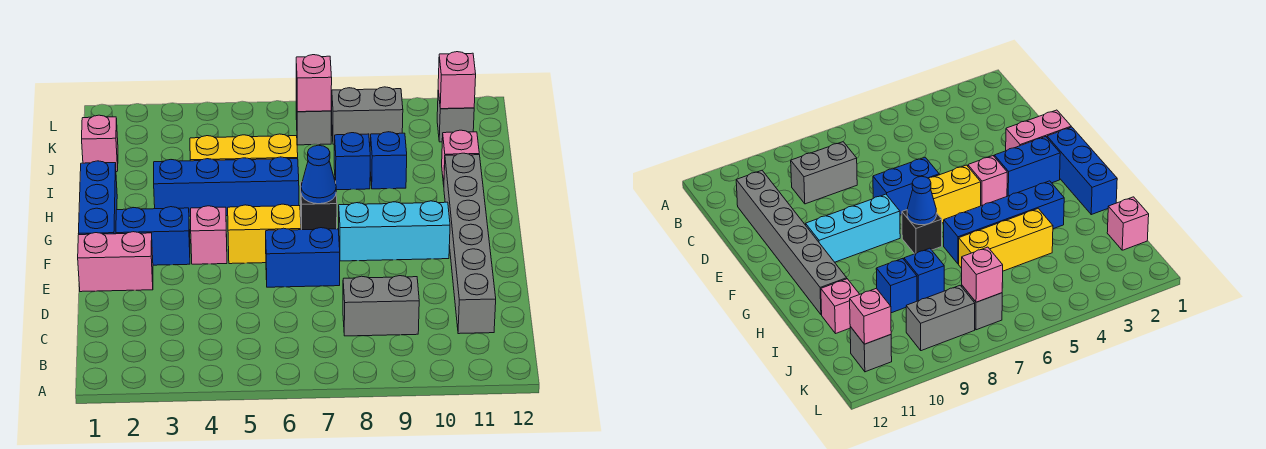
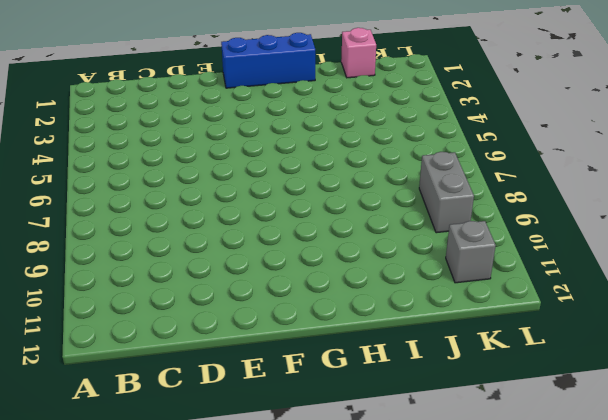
none -> grey 1x2 brick [343,276,419,336]
none -> grey 1x6 brick [444,153,496,334]
none -> pink 1x2 brick [78,232,153,292]

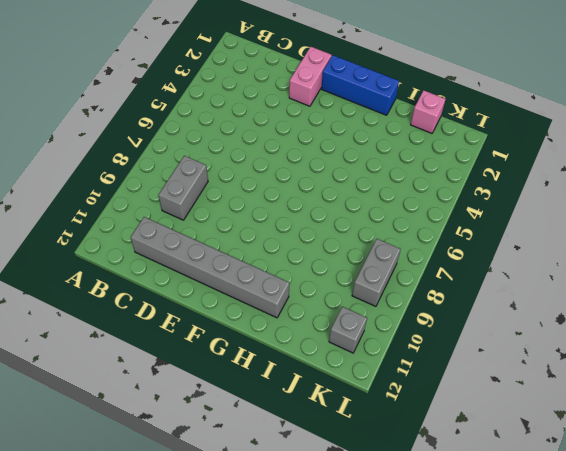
none -> blue 1x2 brick [266,228,340,287]
none -> blue 1x2 brick [116,207,190,265]
none -> pink 1x1 brick [191,206,227,264]

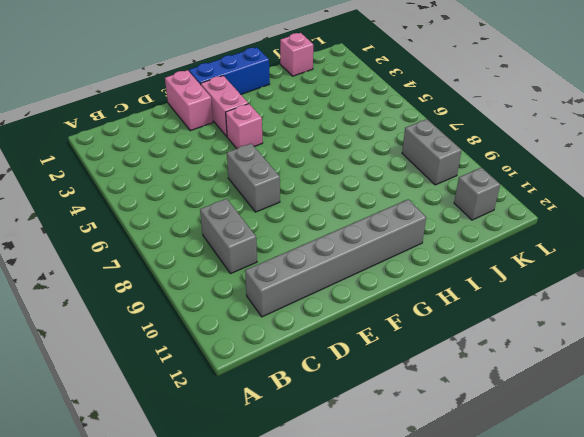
grey 1x2 brick [227,144,280,212] -> blue 1x2 brick [266,228,340,287]
pink 1x2 brick [200,76,248,136] -> blue 1x2 brick [116,207,190,265]
none -> yellow 1x2 brick [228,204,301,264]
none -> cyan 1x3 brick [339,201,450,261]
none -> black 1x1 brick [301,181,337,230]

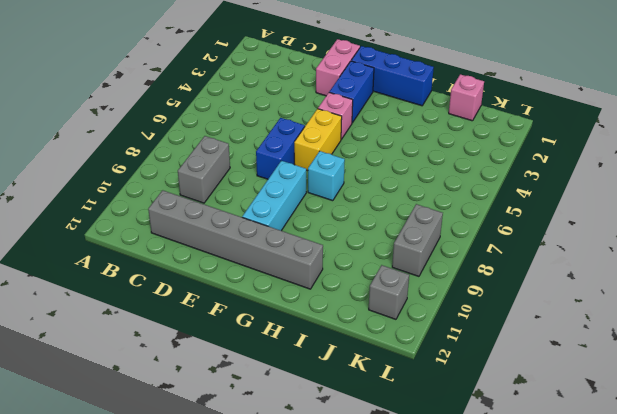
cyan 1x1 brick [308,151,345,201] -> black 1x1 brick [301,181,337,230]
none -> blue 1x4 brick [154,157,299,216]
none -> yellow 1x3 brick [190,134,298,161]
none -> blue 1x1 brick [334,133,370,190]

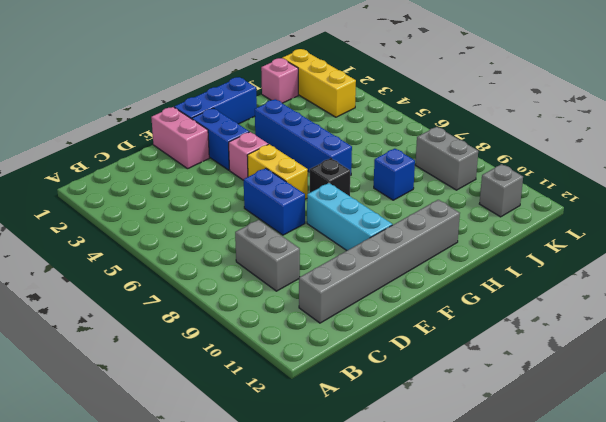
yellow 1x3 brick [283,49,356,117] -> yellow 1x3 brick moved to [190,134,298,161]
none -> blue 1x1 brick [370,132,407,189]
none -> pink 1x1 brick [442,130,479,185]
none -> grey 1x1 brick [296,94,331,145]

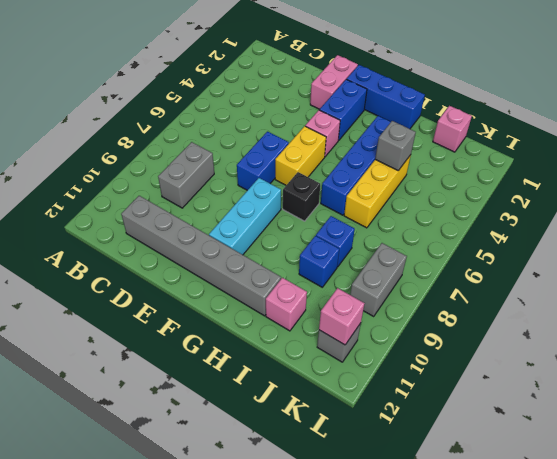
grey 1x1 brick [375,121,416,171] -> grey 1x1 brick moved to [296,94,331,145]
none -> blue 1x1 cone [301,145,336,204]
none -> pink 1x1 brick [296,55,332,112]

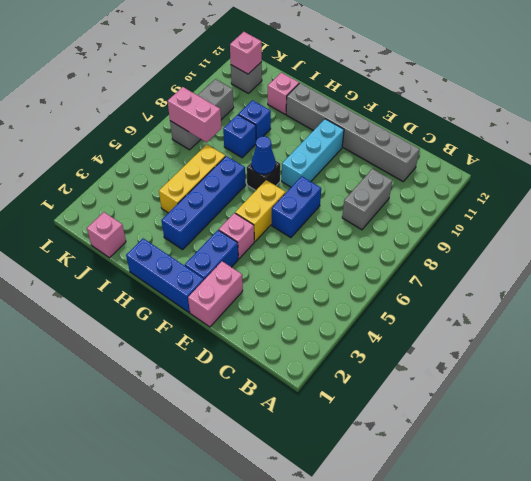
pink 1x2 brick [168,87,221,142] -> pink 1x1 brick [296,55,332,112]

